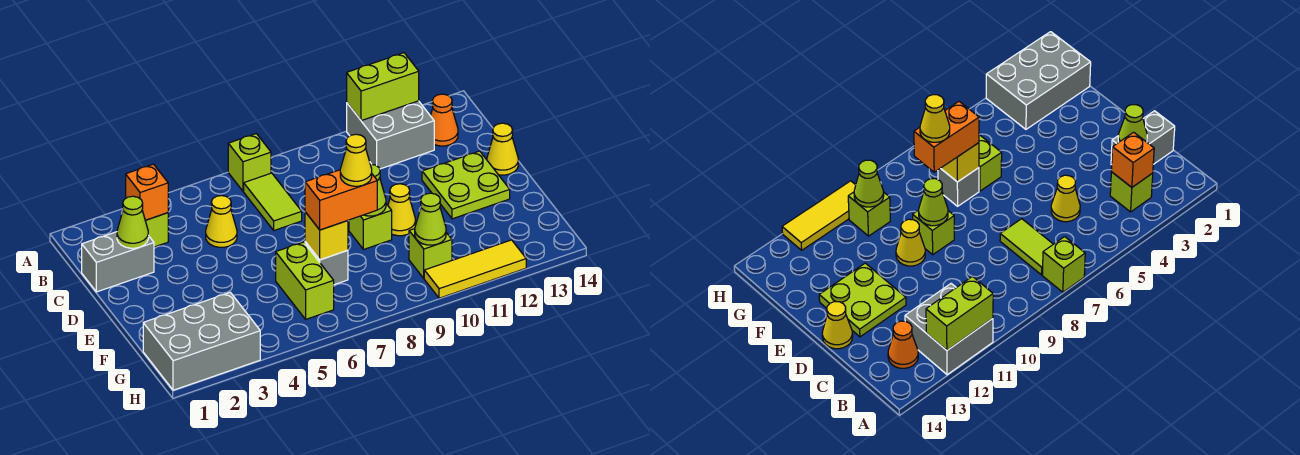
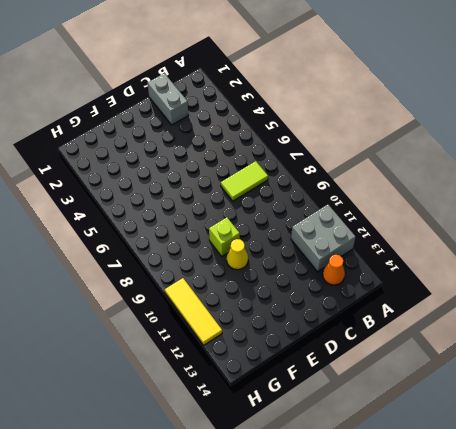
none -> lime 1x1 brick [228,134,271,191]
none -> lime 1x1 brick [145,213,168,247]
none -> yellow 1x1 cone [206,196,237,247]

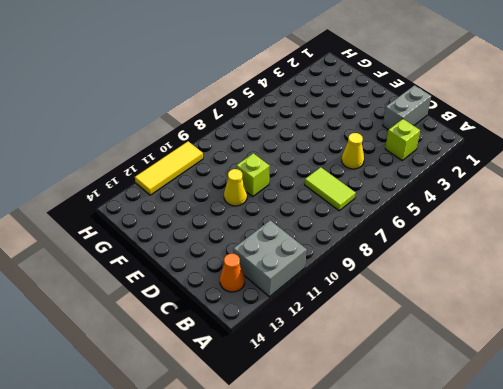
none -> lime 1x1 brick [228,134,271,191]
none -> lime 2x2 plate [422,151,510,219]
none -> yellow 1x1 cone [487,123,518,175]

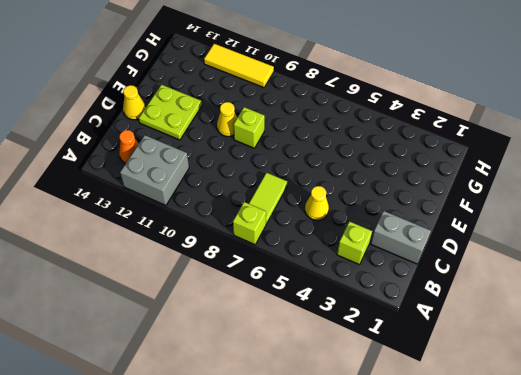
none -> lime 1x2 brick [276,242,334,319]
none -> grey 1x1 brick [305,242,348,285]
none -> grey 2x3 brick [143,293,260,390]

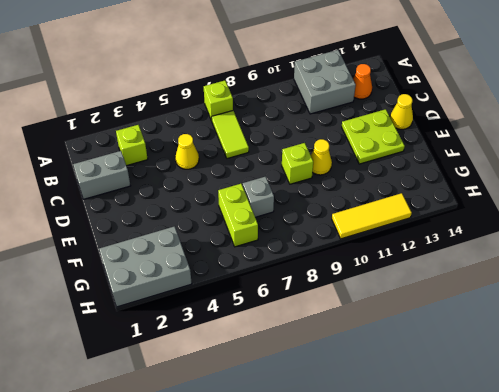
none -> lime 1x1 brick [409,229,452,278]
none -> lime 1x2 brick [347,53,419,121]
none -> orange 1x1 brick [126,164,168,220]

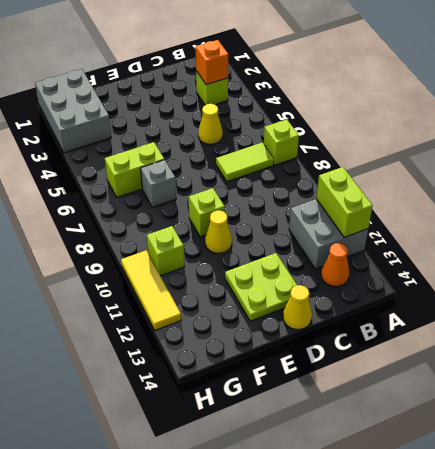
none -> grey 1x2 brick [82,232,154,292]
none -> lime 1x1 cone [117,196,148,248]
none -> lime 1x1 cone [365,164,386,216]

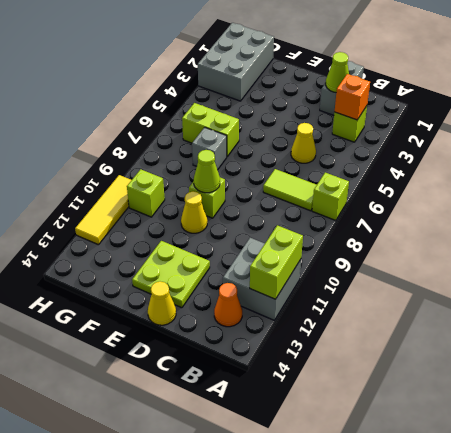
none -> yellow 1x1 brick [305,212,348,260]
none -> lime 1x1 cone [415,193,446,245]
none -> orange 1x2 brick [305,170,377,230]

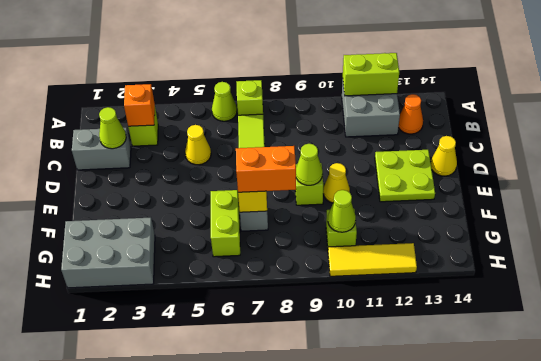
lime 1x1 cone [212,82,237,121] -> none
none -> yellow 1x1 cone [340,134,372,186]

